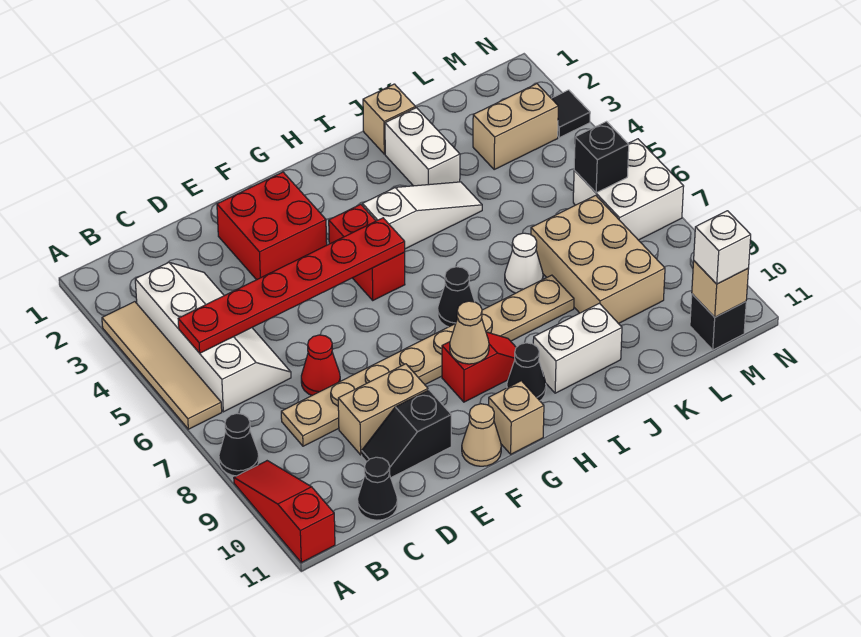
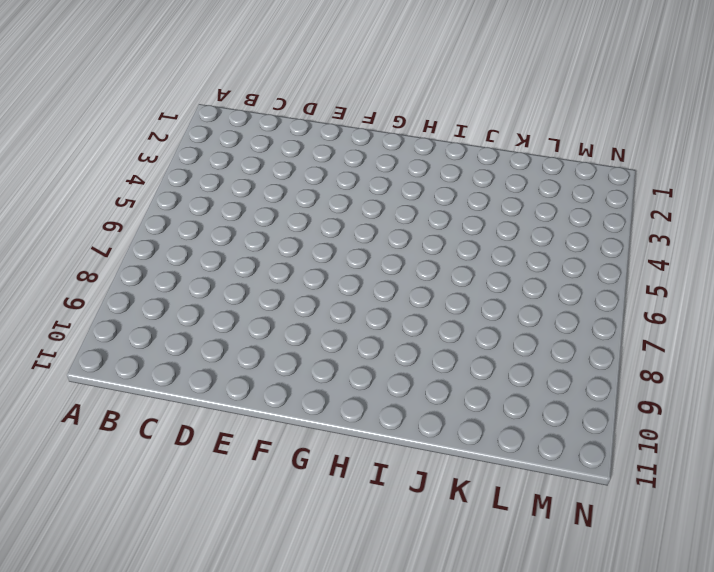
none -> tan 1x4 tile [102,302,222,429]
none -> black 1x1 cone [219,414,259,476]
none -> red 1x3 slope [234,461,335,562]
none -> white 2x4 slope [135,263,291,412]

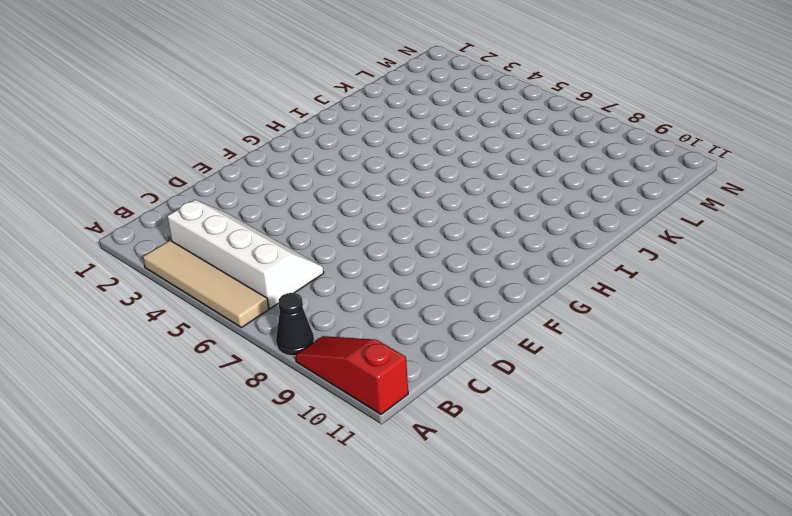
none -> tan 1x8 plate [281,275,574,446]
none -> black 1x1 cone [358,457,397,520]
none -> red 1x1 cone [301,335,340,395]
none -> tan 1x2 brick [338,364,428,455]

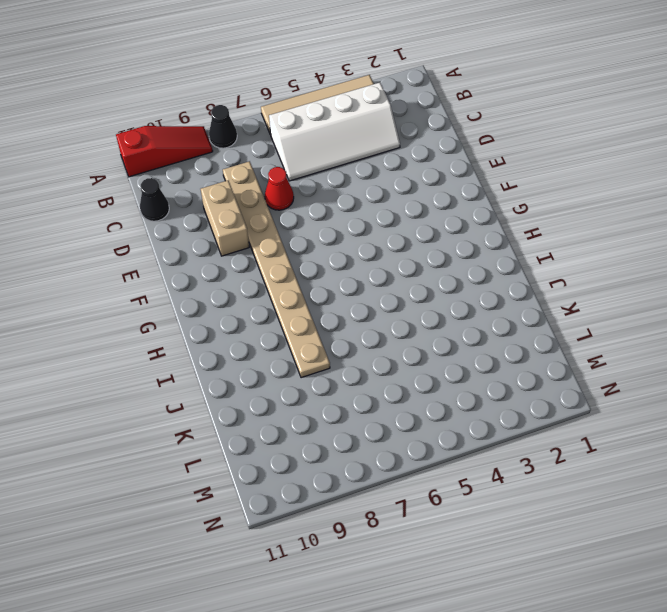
none -> black 1x2 slope [362,390,451,478]
none -> red 2x2 brick [217,172,327,280]
none -> tan 1x1 cone [462,404,501,466]
none -> red 1x2 brick [329,204,405,300]

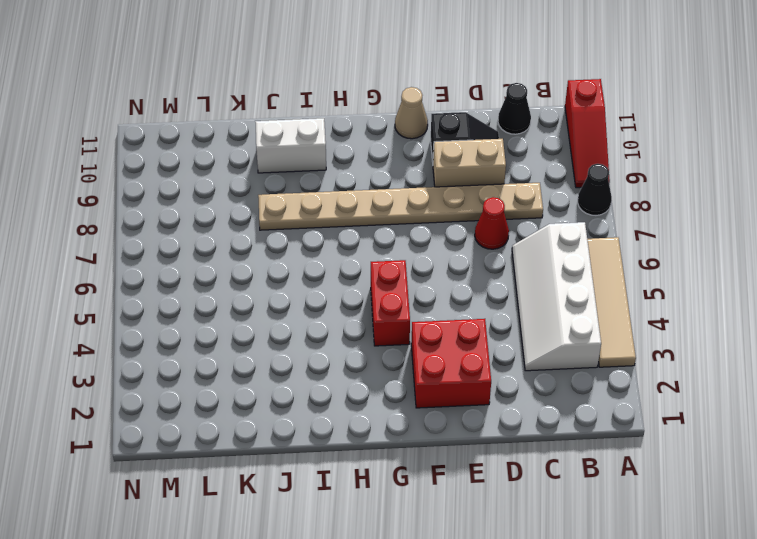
none -> red 1x2 slope [442,332,516,402]
none -> tan 1x1 brick [489,381,544,454]
none -> white 1x3 slope [362,182,482,249]
none -> black 1x1 cone [438,267,475,327]

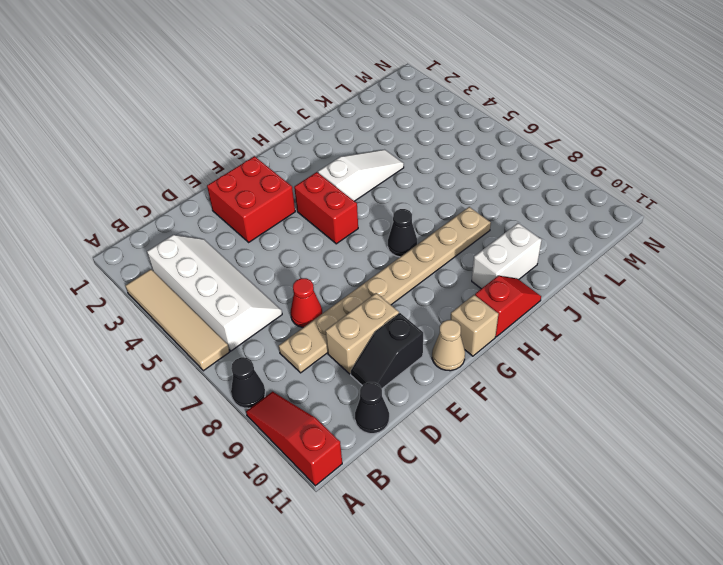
red 1x2 slope [475,276,541,337] -> red 1x2 slope moved to [442,332,516,402]
none -> black 1x1 cone [507,343,546,401]
none -> tan 1x1 brick [363,84,415,154]
none -> white 1x2 brick [385,108,460,186]
none -> white 1x1 cone [505,233,543,293]

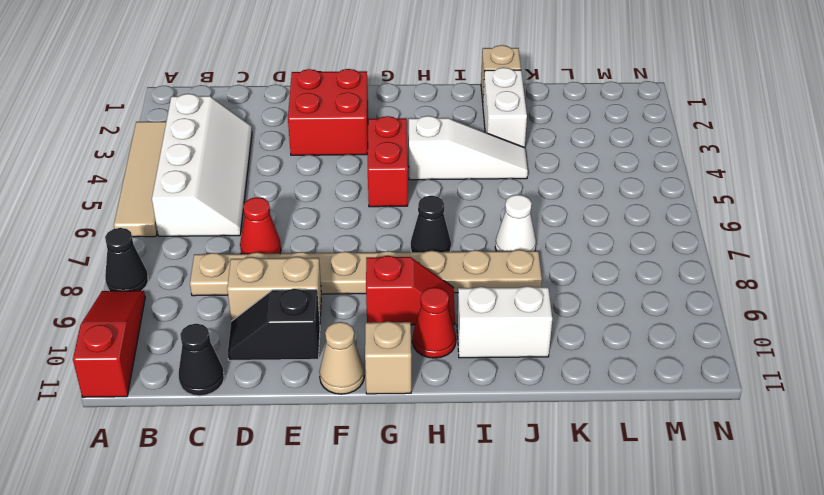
red 1x1 cone [412,287,456,358] -> black 1x1 cone [507,343,546,401]
none -> tan 2x3 brick [531,195,665,324]
none -> tan 1x2 brick [473,84,558,170]
none -> white 2x2 brick [573,139,684,240]
none -> black 1x1 brick [690,294,746,350]

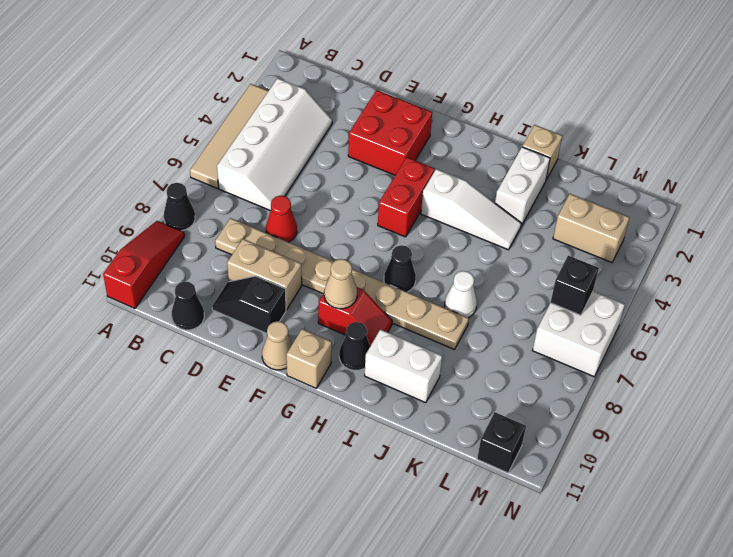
none -> tan 2x3 brick [531,195,665,324]
none -> black 1x1 tile [551,90,590,138]
none -> red 1x6 plate [178,218,405,353]
none -> tan 1x1 brick [692,261,749,317]

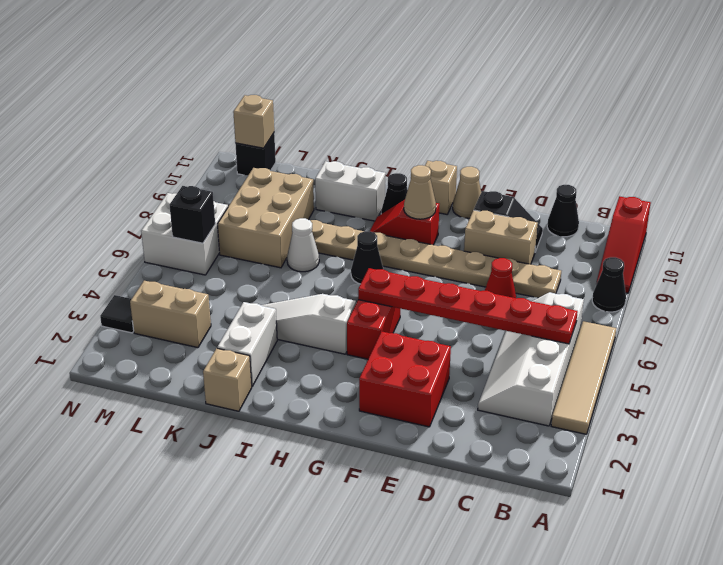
none -> white 1x1 brick [694,211,751,284]

